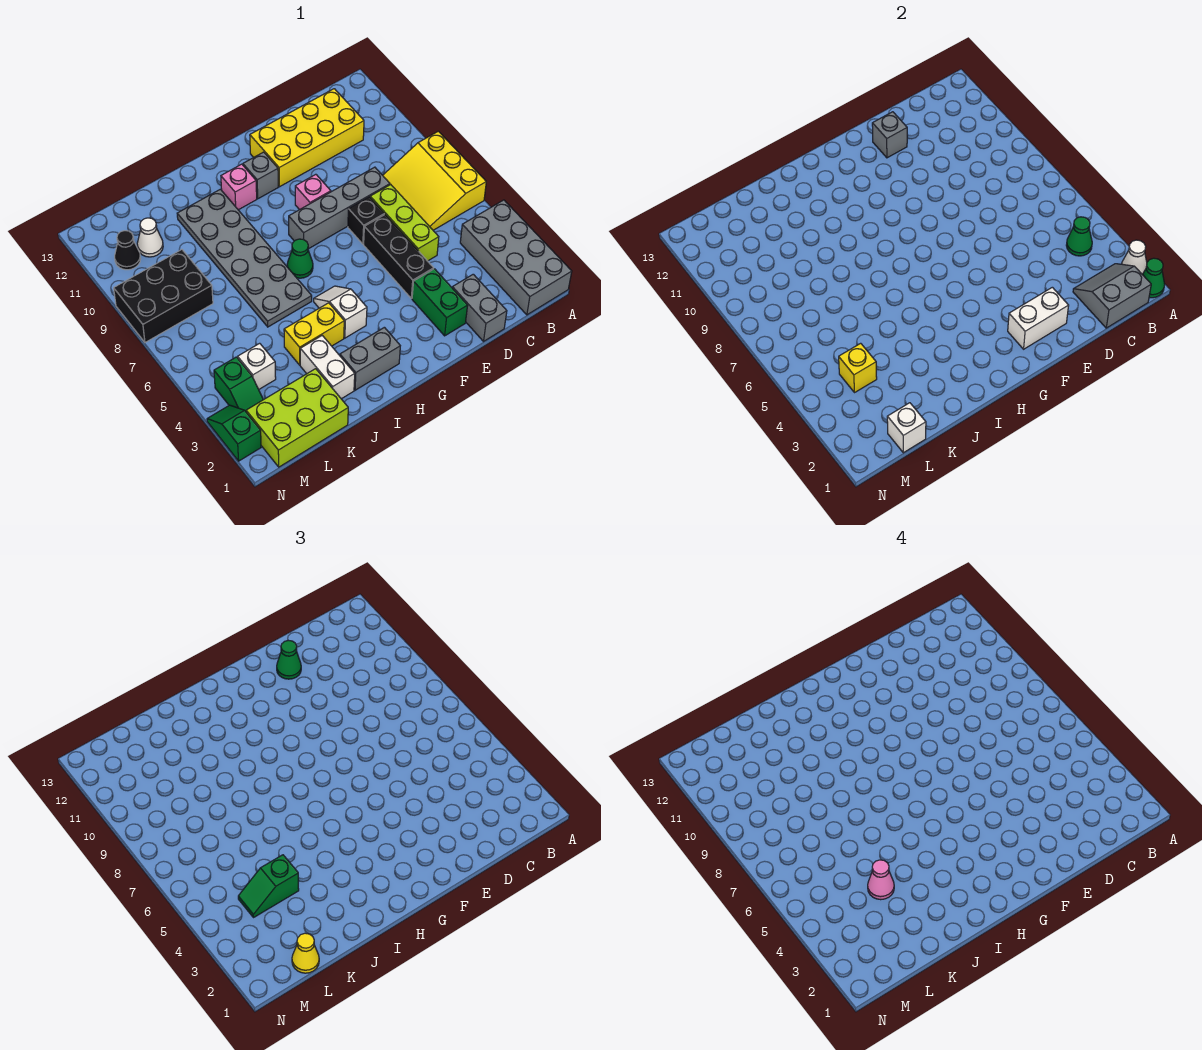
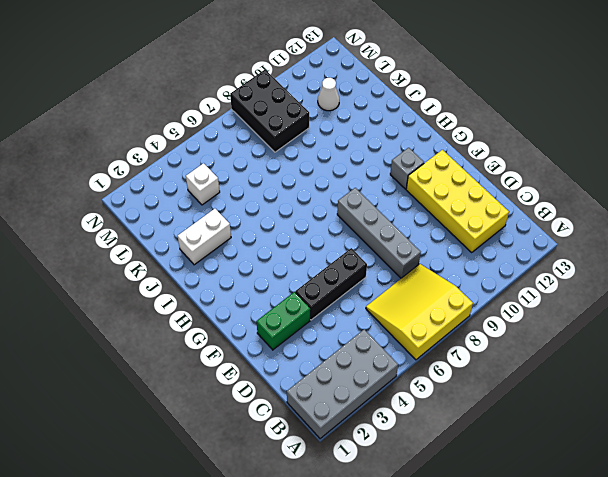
none -> grey 1x2 brick [452,274,507,341]
none -> lime 1x3 brick [370,185,439,261]
none -> black 1x1 brick [348,197,384,244]
none -> pink 1x1 brick [295,174,331,210]

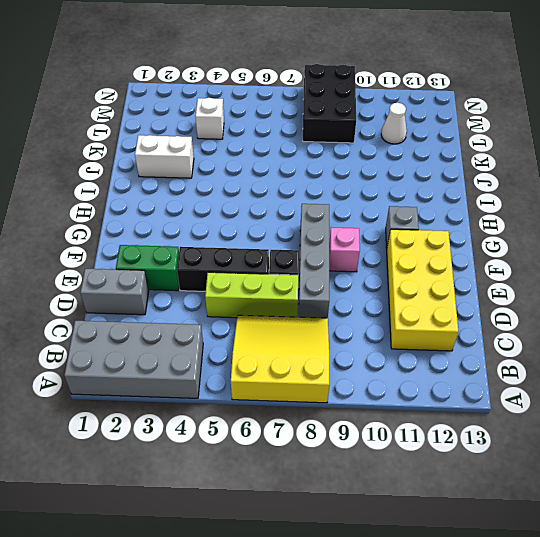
none -> grey 1x2 brick [340,327,400,390]
none -> white 1x2 slope [314,286,367,338]
none -> green 1x1 cone [287,239,313,278]
none -> pink 1x1 brick [221,164,257,210]

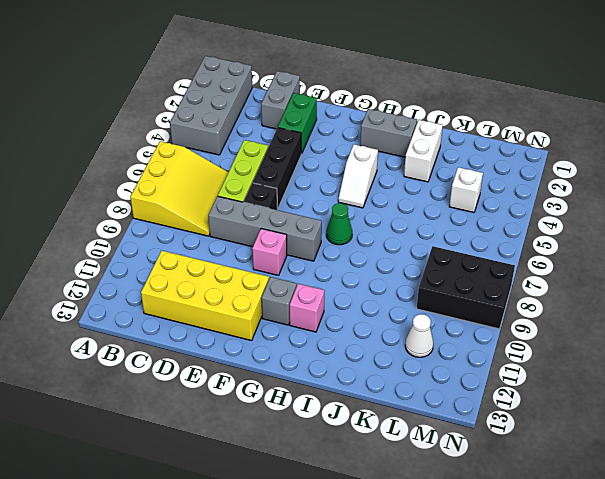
none -> yellow 1x2 brick [284,303,344,365]
none -> grey 2x6 plate [177,189,312,327]
none -> lime 2x3 brick [246,369,348,467]
none -> green 1x2 slope [214,357,263,411]

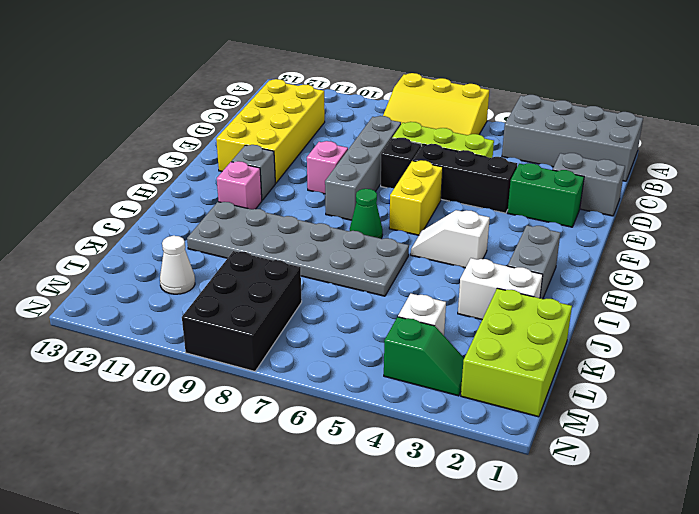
yellow 1x2 brick [389,160,443,235] -> yellow 1x2 brick moved to [284,303,344,365]
none -> black 1x1 cone [115,231,141,270]
none -> green 1x2 slope [207,405,261,461]
none -> green 1x1 cone [1142,258,1165,298]
none -> white 1x1 cone [1122,240,1147,274]

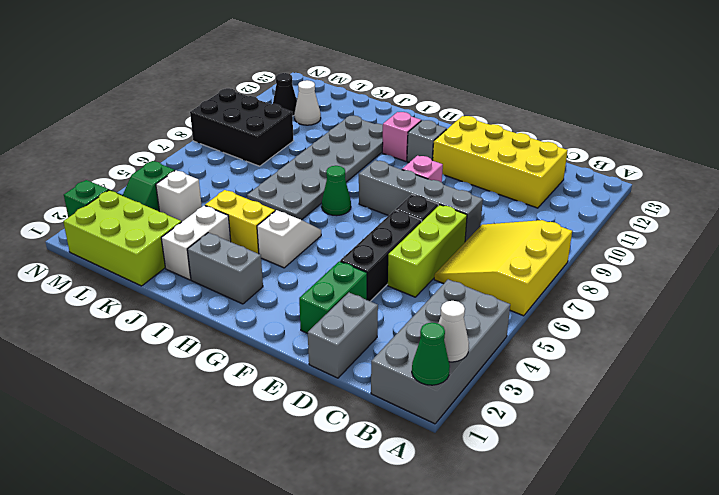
none -> grey 2x2 slope [1073,264,1151,328]
none -> green 1x1 cone [1066,217,1092,256]
none -> white 1x2 brick [1008,287,1069,349]
none -> grey 1x1 brick [872,112,907,158]

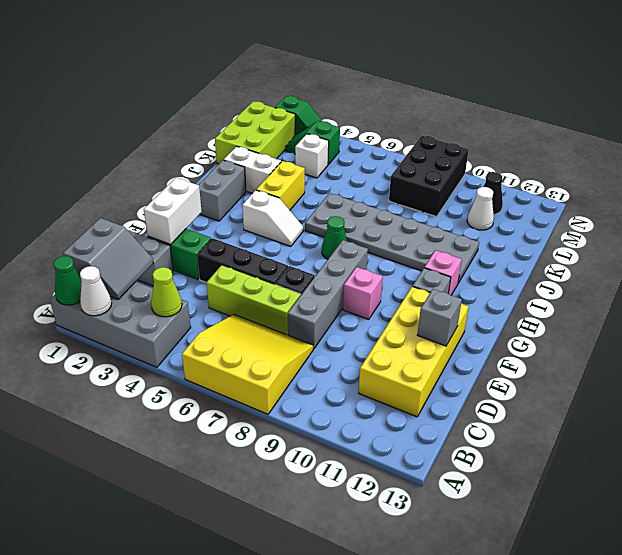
lime 1x1 cone [151,267,182,317] -> green 1x1 cone [1066,217,1092,256]
none -> white 1x1 brick [887,403,926,453]
none -> yellow 1x1 brick [839,343,877,393]
none -> green 1x1 cone [277,640,301,679]
none -> green 1x2 slope [238,855,299,918]

